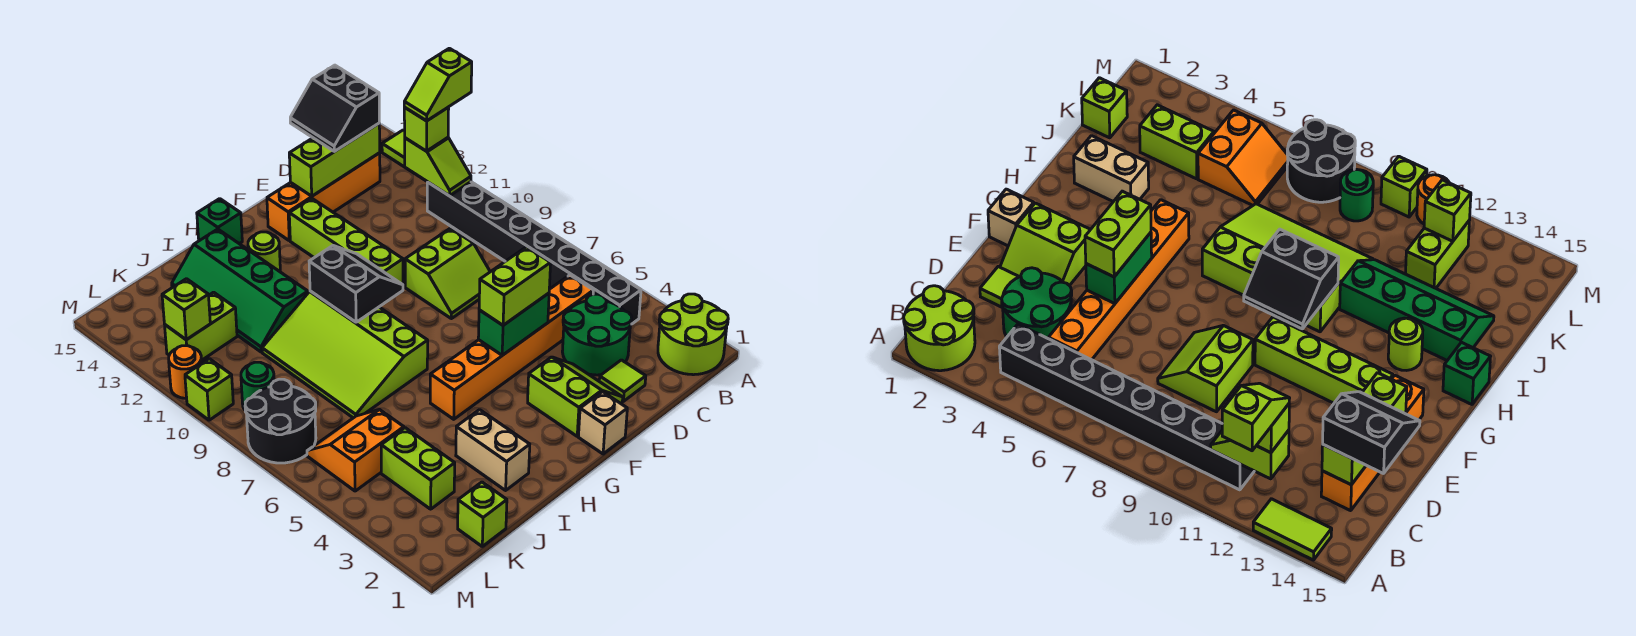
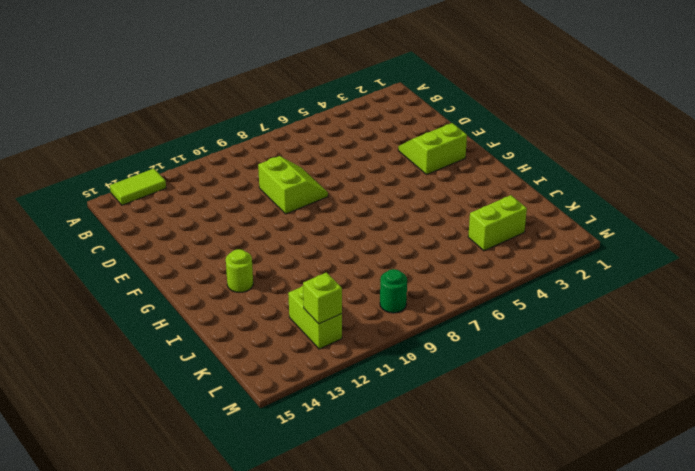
none -> lime 2x2 round brick [658,294,728,375]
none -> black 1x8 brick [427,182,641,324]
none -> green 2x2 round brick [562,294,632,375]
none -> orange 1x6 brick [430,275,593,419]

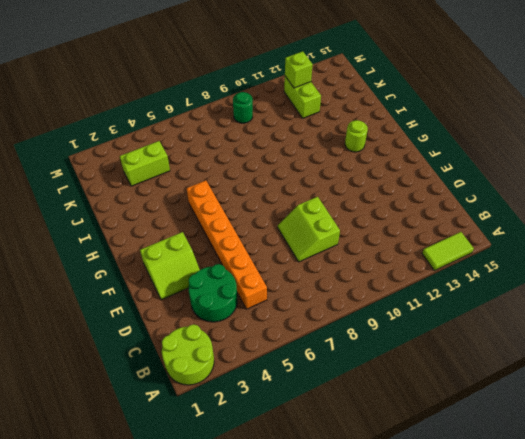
none -> black 1x8 brick [427,182,641,324]
none -> orange 1x4 brick [267,153,380,241]
none -> lime 1x1 tile [599,360,646,401]
none -> tan 1x1 brick [579,392,627,454]

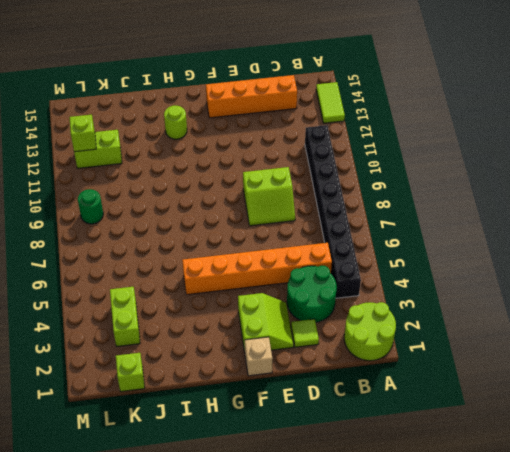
none -> lime 1x4 brick [289,198,403,285]
none -> lime 3x4 slope [262,291,428,418]
none -> green 1x1 brick [197,199,242,244]
none -> tan 1x2 brick [456,410,530,490]

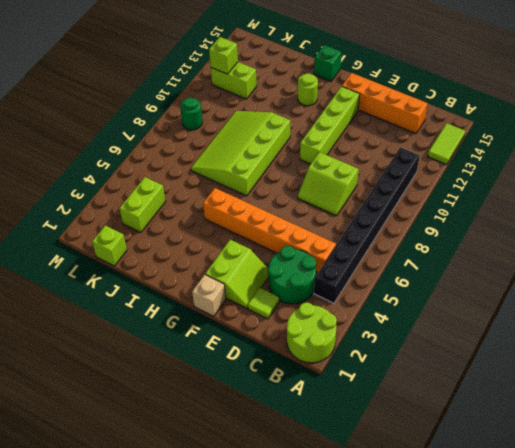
none -> tan 1x2 brick [456,410,530,490]
none -> green 2x4 slope [172,229,308,352]
none -> orange 2x2 slope [307,410,404,491]
none -> black 2x2 round brick [245,379,316,463]

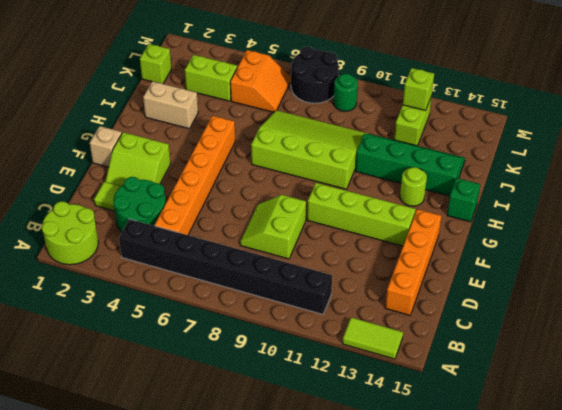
none -> lime 1x1 brick [185,359,233,420]
none -> orange 1x1 round brick [169,346,202,398]
none -> lime 1x2 slope [405,138,471,196]
none -> lime 1x3 brick [289,124,380,196]

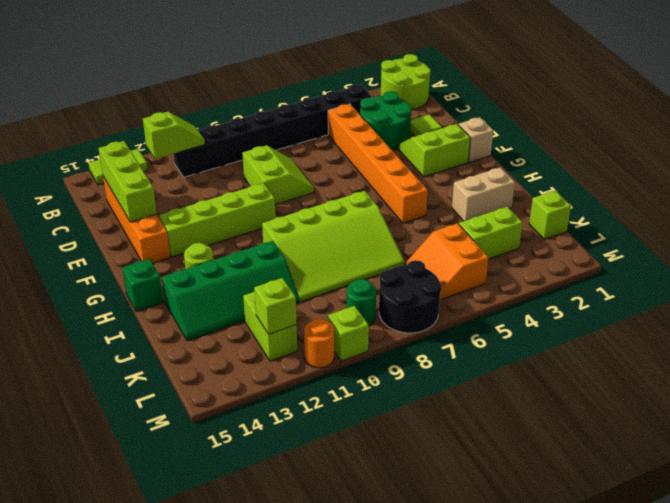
none -> green 1x2 brick [478,293,549,355]
none -> black 2x2 slope [309,246,403,322]
none -> lime 1x1 brick [404,107,449,151]
none -> black 2x2 slope [290,65,379,152]

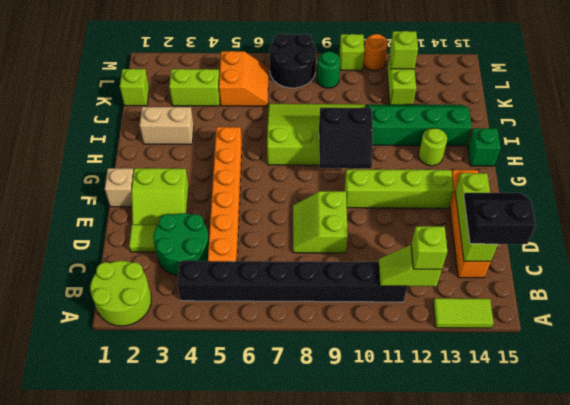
none -> green 1x2 brick [478,293,549,355]
none -> lime 1x2 brick [479,247,551,325]
none -> lime 1x2 slope [404,48,472,121]

